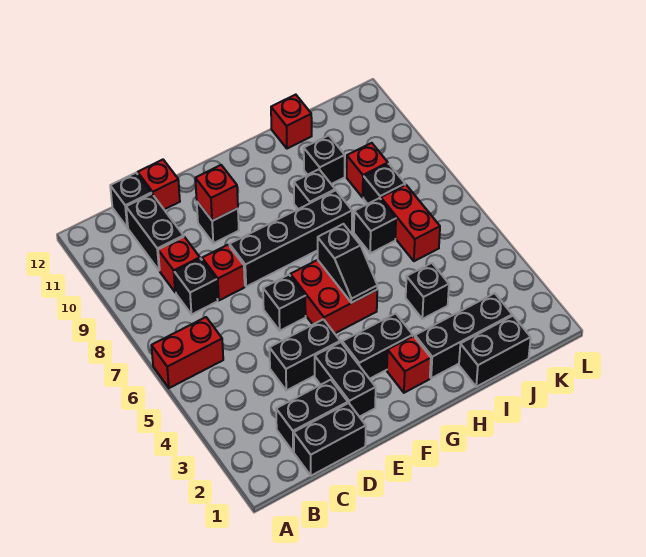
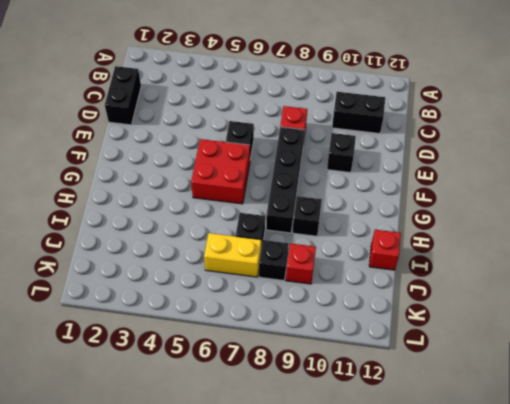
yellow 1x2 brick [204,233,261,277] -> red 1x2 brick [381,185,440,261]
none -> red 1x2 brick [151,317,223,388]
none -> black 1x2 brick [276,380,348,452]
none -> black 1x1 brick [174,259,218,315]

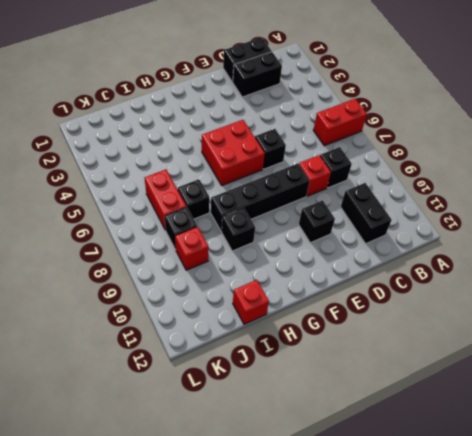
none -> red 1x1 brick [158,237,200,292]
none -> black 1x1 brick [110,173,151,228]
none -> black 1x2 brick [269,319,340,390]

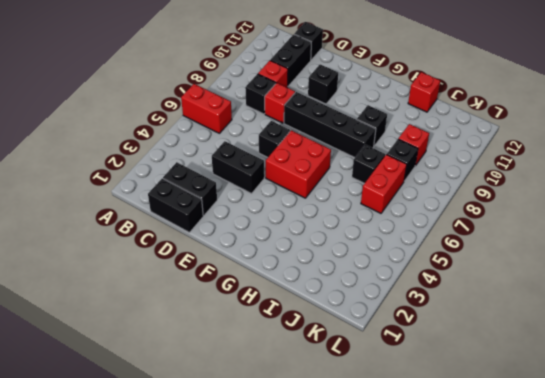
none -> red 1x1 brick [138,160,180,209]
none -> black 1x2 brick [315,342,376,417]
none -> black 1x2 brick [342,313,413,379]

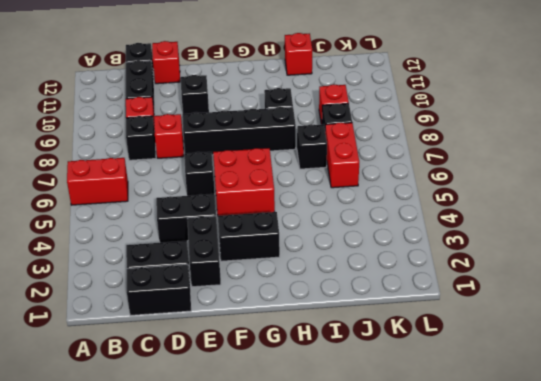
none -> red 1x1 brick [387,336,431,393]
none -> black 1x3 brick [415,293,512,378]
none -> black 1x2 brick [459,316,531,387]

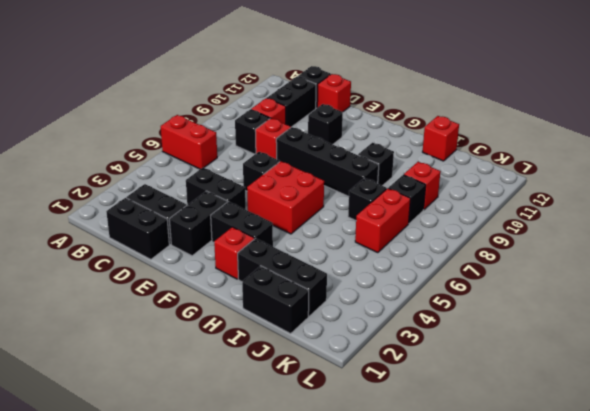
none -> black 1x1 brick [406,263,449,319]
none -> black 1x1 brick [304,135,345,184]
none -> red 1x1 brick [195,165,238,221]

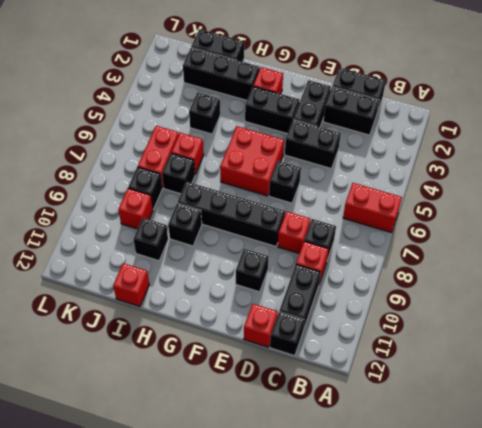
red 1x1 brick [171,132,204,174] -> red 1x1 brick moved to [195,165,238,221]
none -> black 1x2 slope [318,224,377,303]

